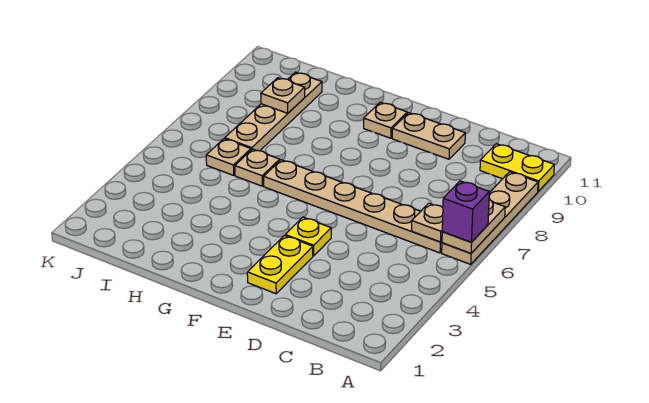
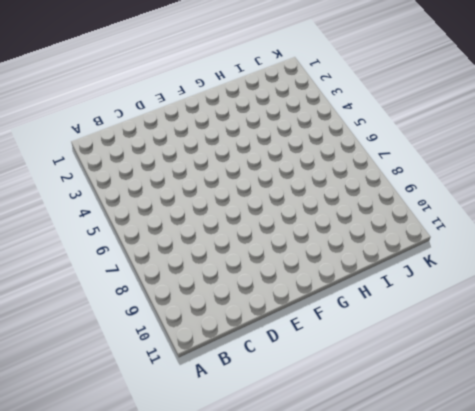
none -> tan 1x4 plate [442,172,538,264]
none -> yellow 1x2 plate [480,144,554,191]
none -> tan 1x6 plate [264,160,442,253]

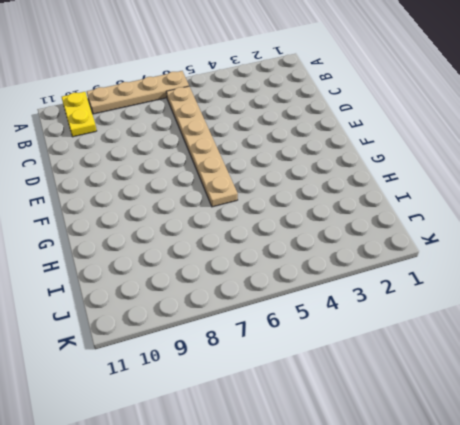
none -> tan 1x2 plate [392,113,465,159]
none -> yellow 1x2 plate [247,235,313,294]
none -> yellow 1x1 plate [285,217,331,256]

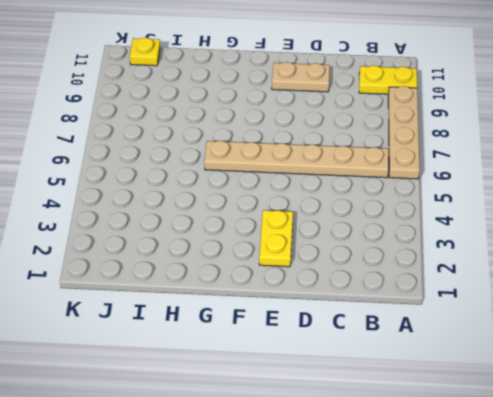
yellow 1x1 plate [130,38,160,66] -> yellow 1x1 plate moved to [285,217,331,256]
none -> tan 1x1 plate [364,102,407,138]
none -> tan 1x1 plate [235,149,280,186]
none -> tan 1x1 plate [206,139,251,175]

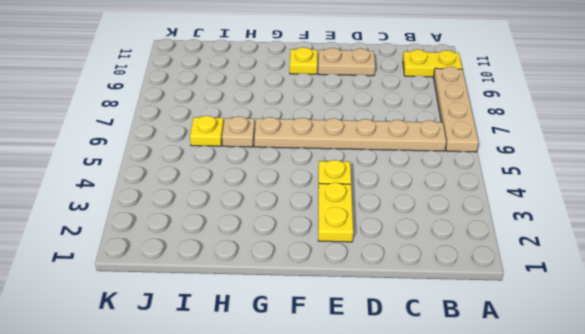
yellow 1x1 plate [290,47,317,74] -> tan 1x1 plate [364,102,407,138]
yellow 1x1 plate [190,116,224,146] -> tan 1x1 plate [206,139,251,175]
none -> tan 1x4 plate [225,72,322,151]
none -> tan 1x2 plate [442,200,505,253]
none -> tan 1x1 plate [412,203,443,242]

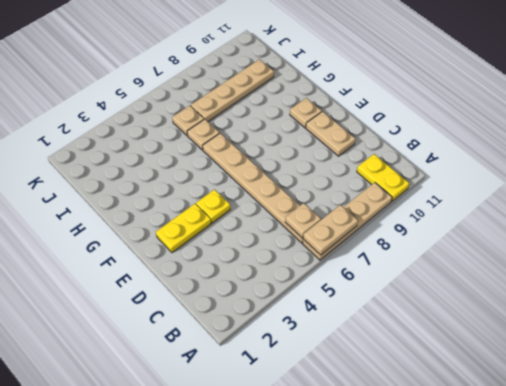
none -> tan 1x1 plate [261,78,305,113]
none -> purple 1x1 brick [442,181,489,242]

